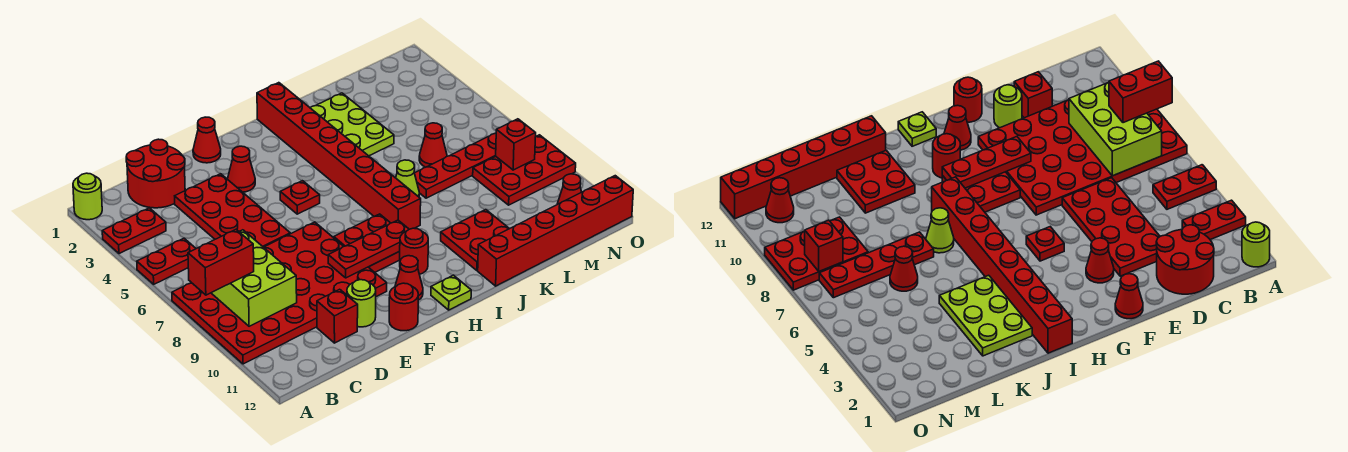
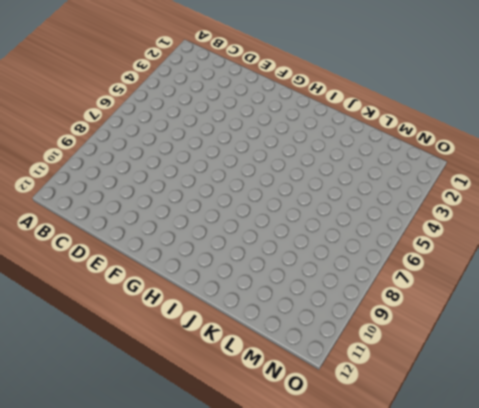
none -> lime 1x1 round brick [73,173,102,220]
none -> red 1x2 plate [102,208,166,254]
none -> red 1x2 plate [137,238,196,284]

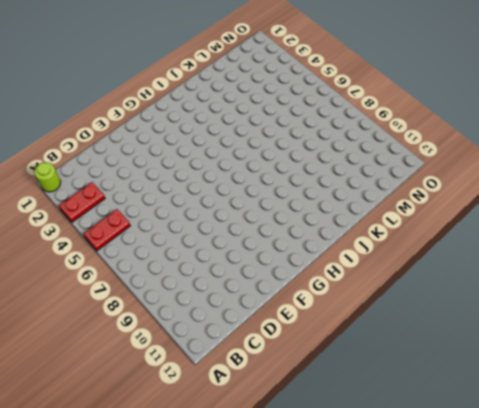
none -> red 4x6 plate [172,222,387,364]
none -> red 2x2 round brick [126,139,185,208]
none -> red 2x4 plate [175,174,290,247]

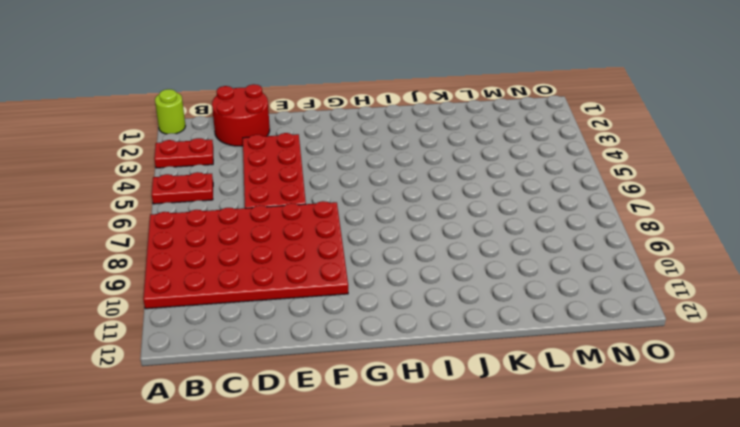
none -> red 1x1 brick [317,289,358,343]
none -> lime 1x1 round brick [347,280,376,327]
none -> red 1x1 cone [193,117,221,163]

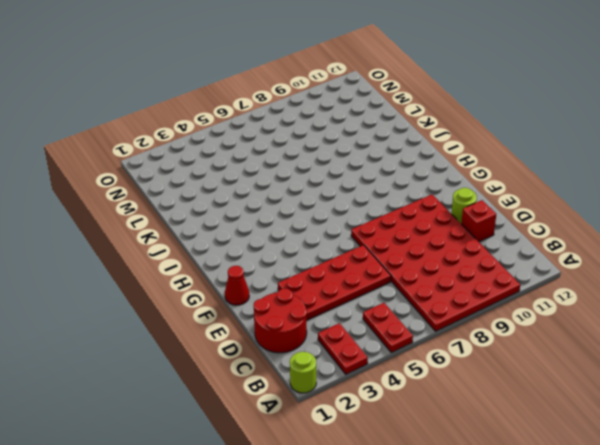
none -> red 1x1 cone [228,146,255,192]
none -> red 1x1 round brick [389,283,418,331]
none -> red 1x1 plate [280,181,320,214]

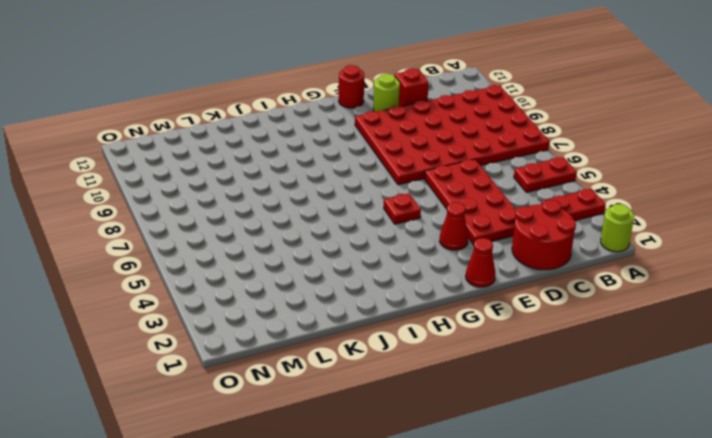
none -> red 2x2 plate [334,214,400,272]
none -> red 1x1 cone [395,256,423,300]
none -> red 1x1 round brick [399,228,428,274]

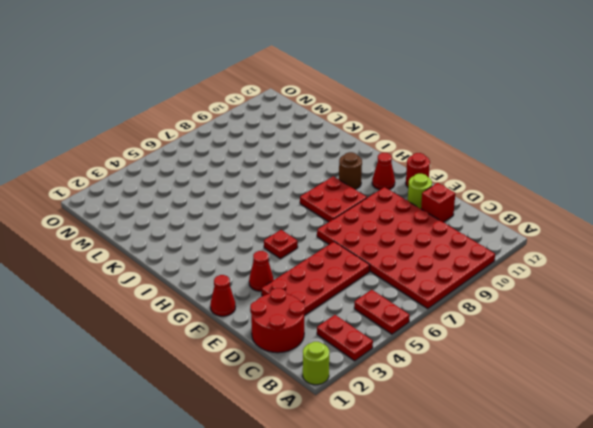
brown 1x1 round brick [339,152,362,189] -> red 1x1 round brick [399,228,428,274]
none -> lime 1x1 plate [431,275,471,310]
none -> red 1x8 brick [257,83,421,229]
none -> lime 2x3 plate [310,93,394,156]

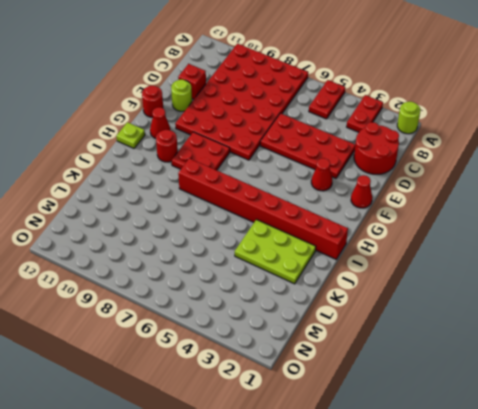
none -> red 1x1 plate [280,181,320,214]
none -> lime 1x1 cone [396,160,419,197]
none -> red 2x2 plate [441,210,509,270]

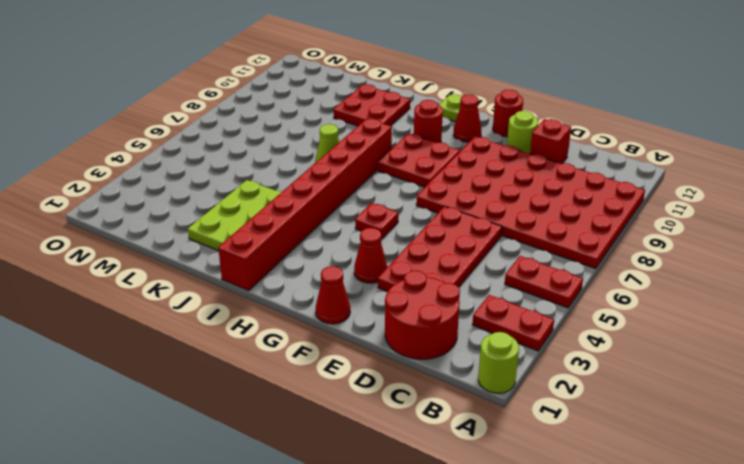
none -> red 1x6 brick [478,176,633,286]
none -> red 1x4 plate [415,133,496,198]
none -> red 1x1 cone [419,123,447,167]

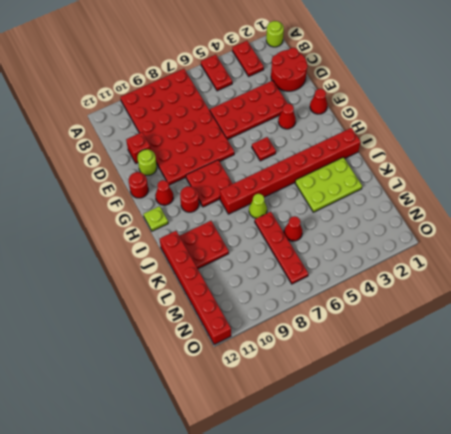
none -> red 2x3 plate [473,135,576,205]
none -> red 1x1 cone [557,174,581,204]
none -> lime 2x3 brick [212,230,297,326]

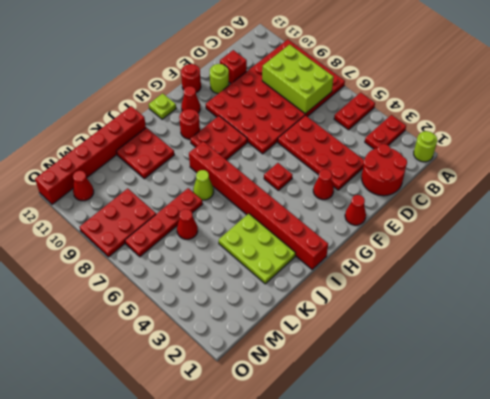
none -> red 1x3 plate [328,220,409,278]
none -> red 1x1 brick [496,119,536,170]
none -> red 1x2 brick [188,230,254,295]

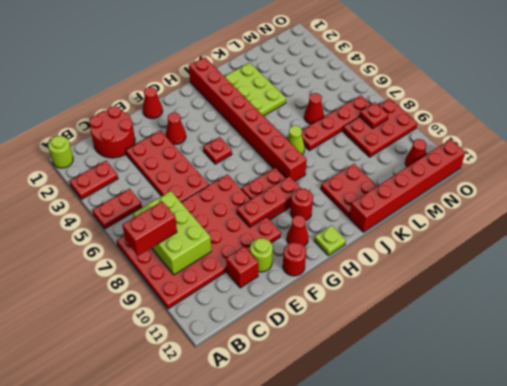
red 1x1 plate [359,102,389,128] -> red 1x1 brick [496,119,536,170]

